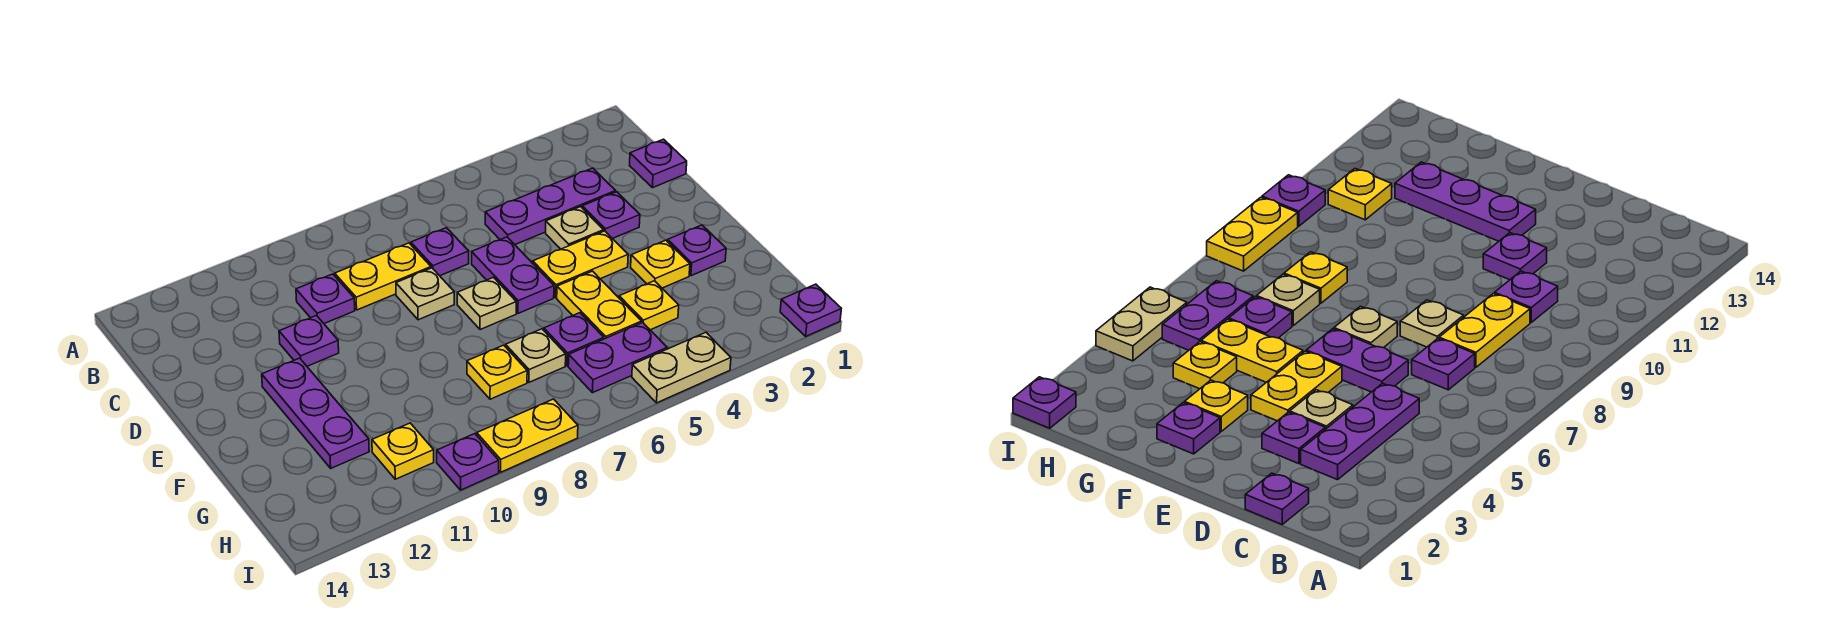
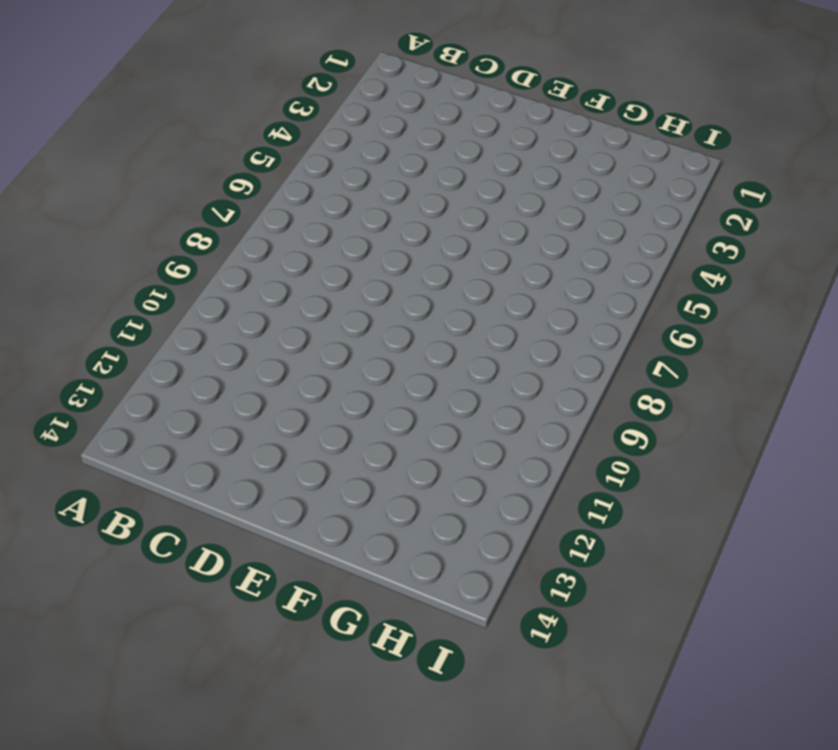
none -> purple 1x1 plate [630,139,687,188]
none -> purple 1x3 plate [485,168,616,244]
none -> purple 1x1 plate [411,228,469,276]

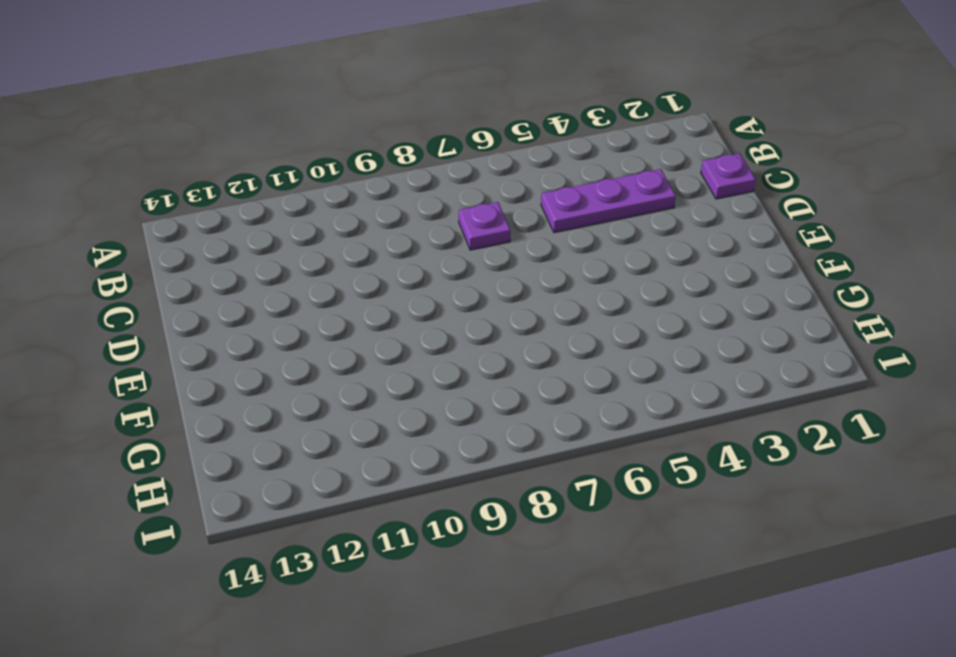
none -> yellow 1x2 plate [335,243,431,310]
none -> purple 1x1 plate [296,274,355,323]
none -> purple 1x1 plate [582,192,640,239]

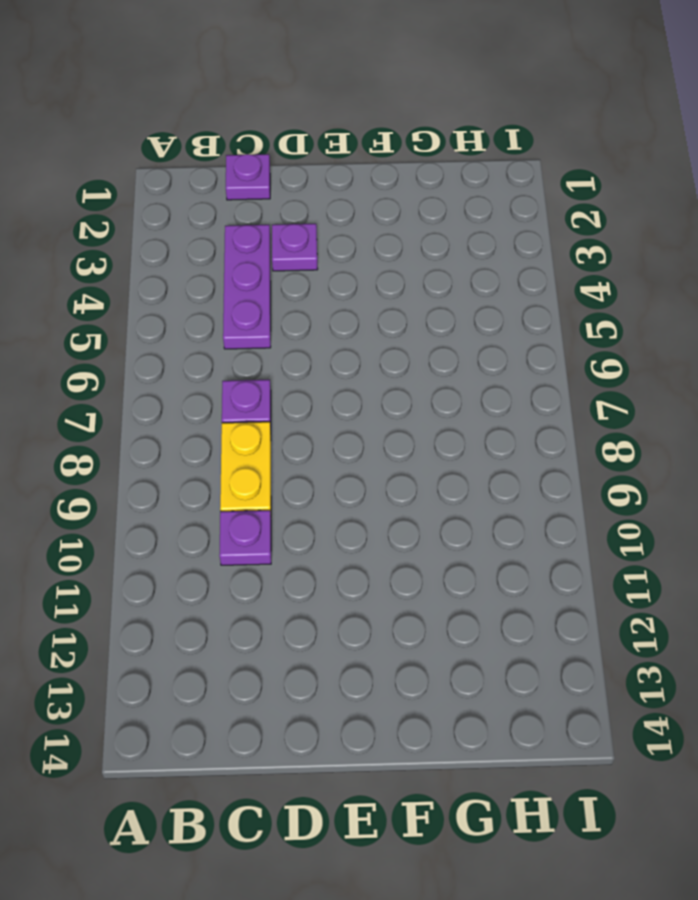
none -> tan 1x1 plate [546,207,604,249]
none -> purple 1x2 plate [472,237,554,313]
none -> tan 1x1 plate [396,268,454,320]

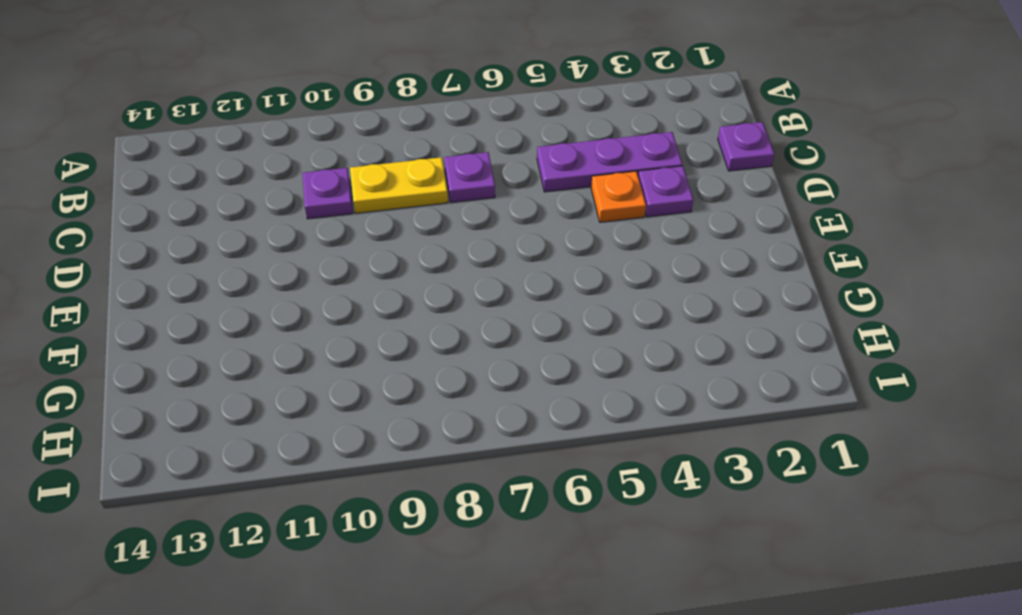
orange 1x1 plate [591,171,646,222] -> tan 1x1 plate [546,207,604,249]
none -> purple 1x2 plate [472,237,554,313]
none -> tan 1x1 plate [396,268,454,320]
none -> purple 1x1 plate [279,316,339,366]

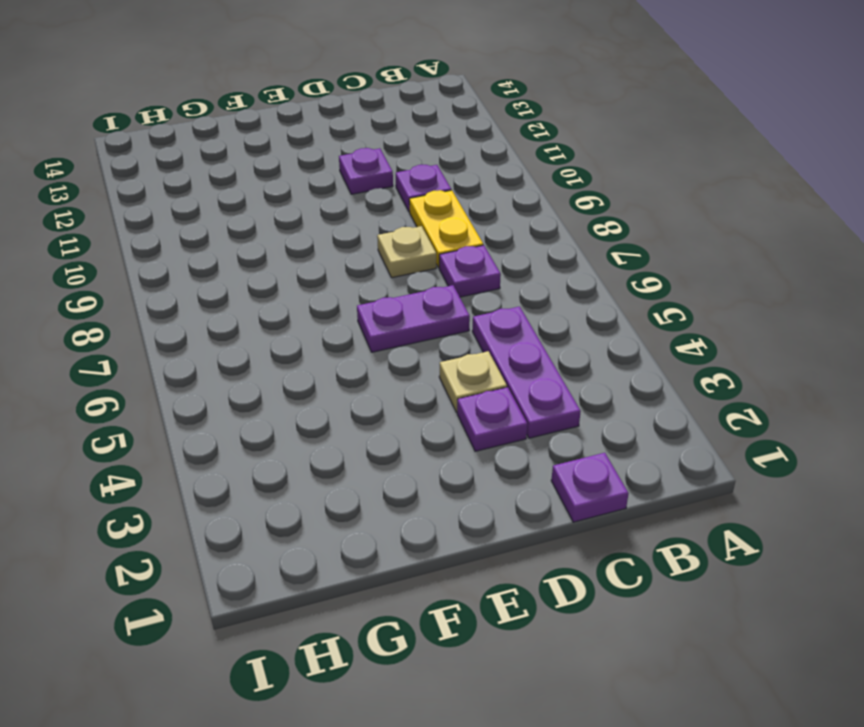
none -> yellow 1x2 plate [533,231,628,297]
none -> tan 1x1 plate [457,277,516,330]
none -> purple 1x3 plate [262,358,369,468]

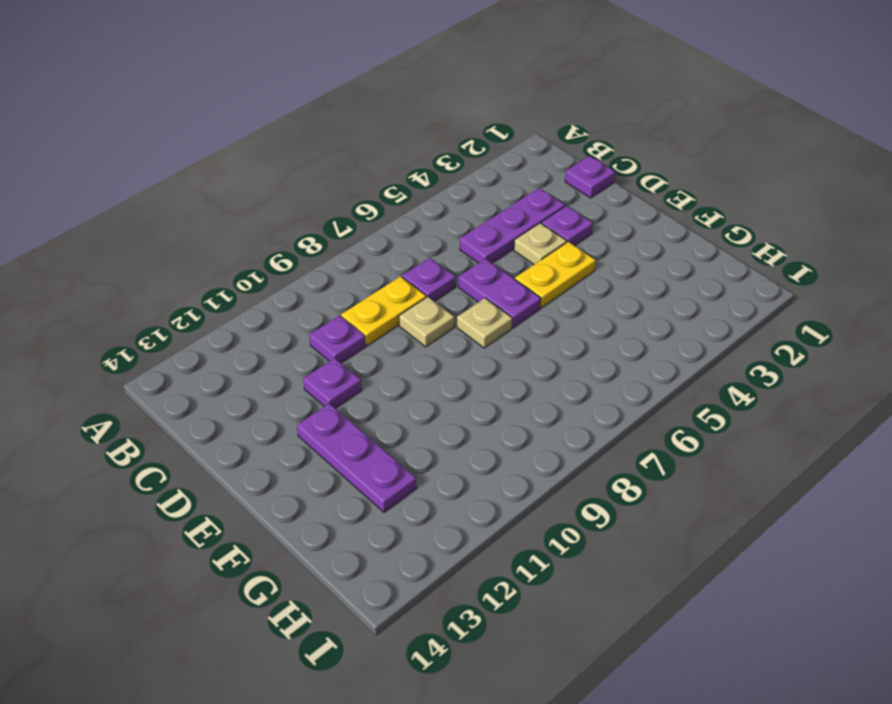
none -> purple 1x1 plate [668,225,726,276]
none -> yellow 1x1 plate [631,240,690,288]
none -> yellow 1x2 plate [557,271,641,339]

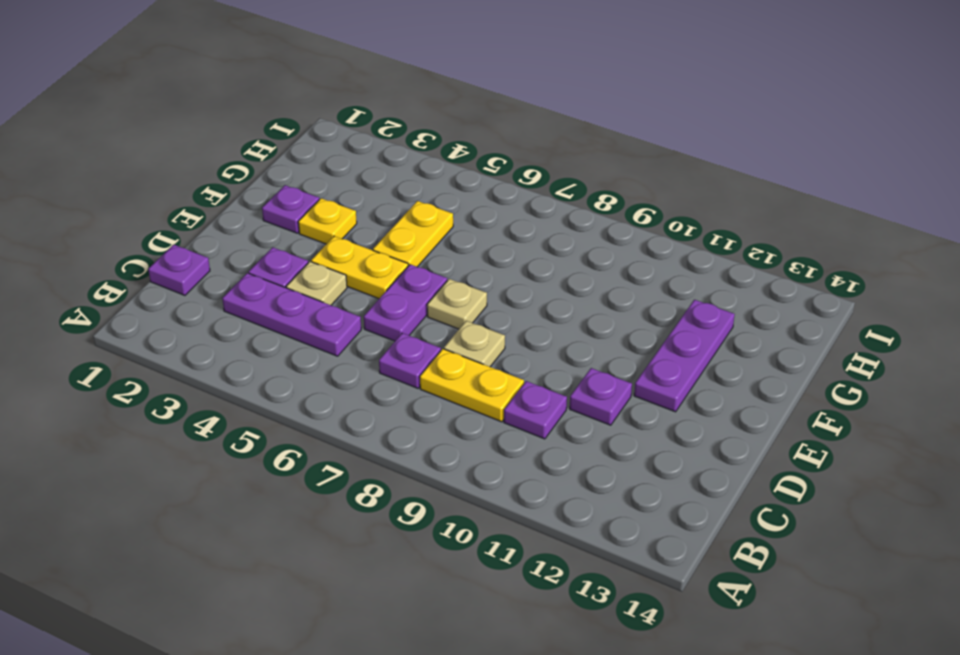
none -> yellow 1x1 plate [619,281,679,330]
none -> purple 1x1 plate [544,313,604,366]
none -> tan 1x1 plate [506,329,566,382]

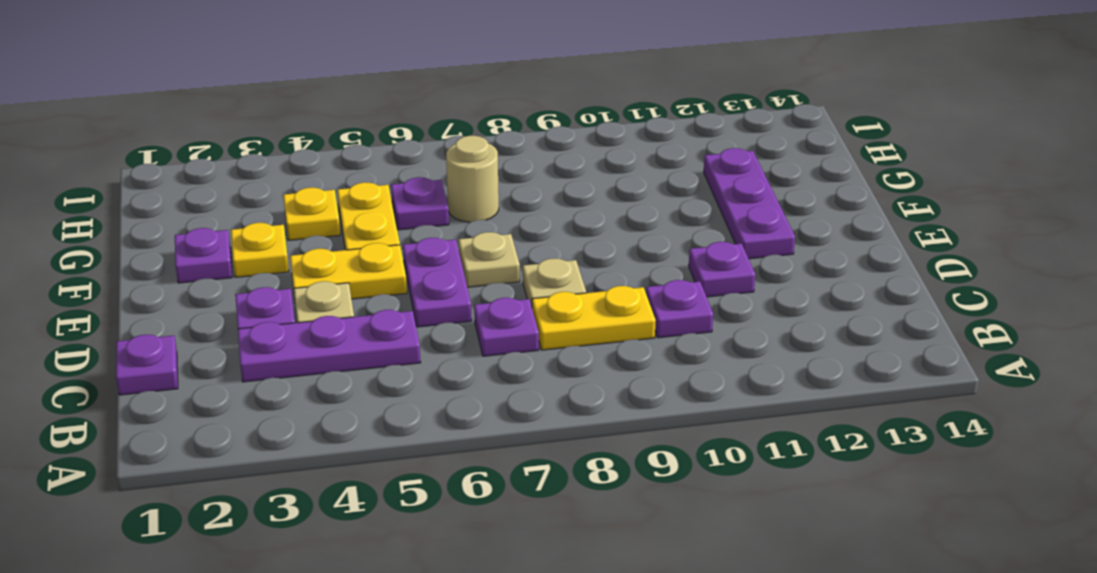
tan 1x1 round brick [446,136,499,222] -> tan 1x1 plate [506,329,566,382]
none -> yellow 1x1 plate [467,345,527,399]
none -> purple 1x2 plate [568,322,667,393]
none -> yellow 1x1 plate [372,423,434,479]

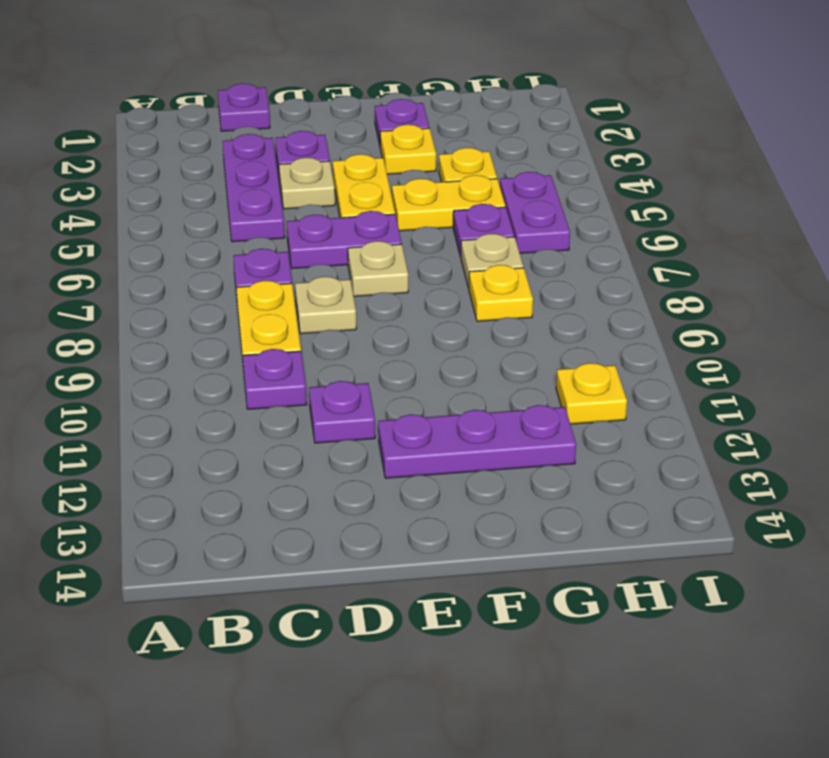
none -> purple 1x1 plate [780,284,841,336]
none -> tan 1x2 plate [632,332,731,403]
none -> yellow 1x2 plate [477,399,578,472]

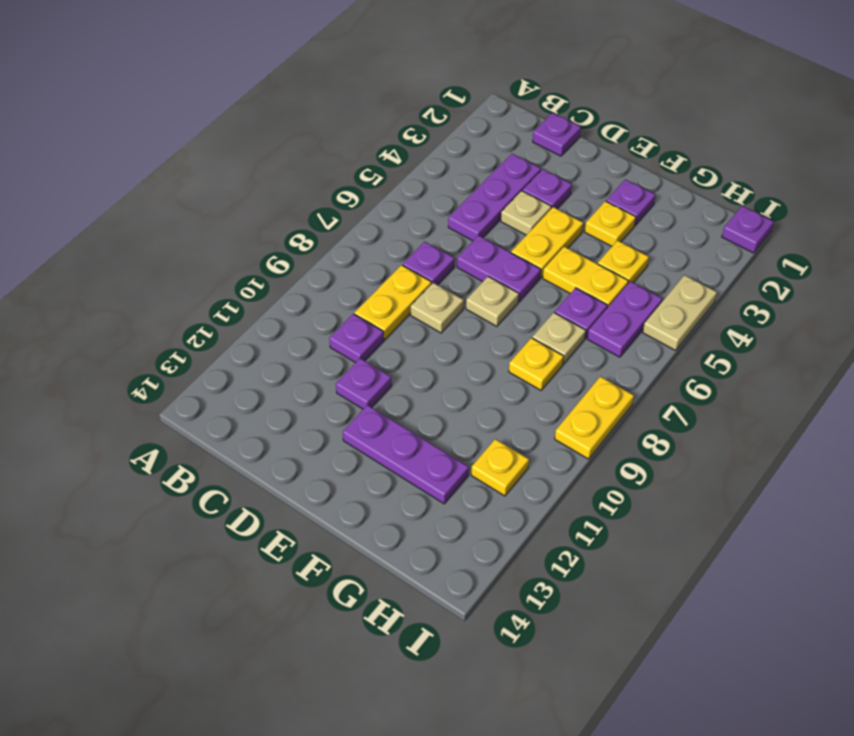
none -> purple 1x1 plate [437,434,499,490]

